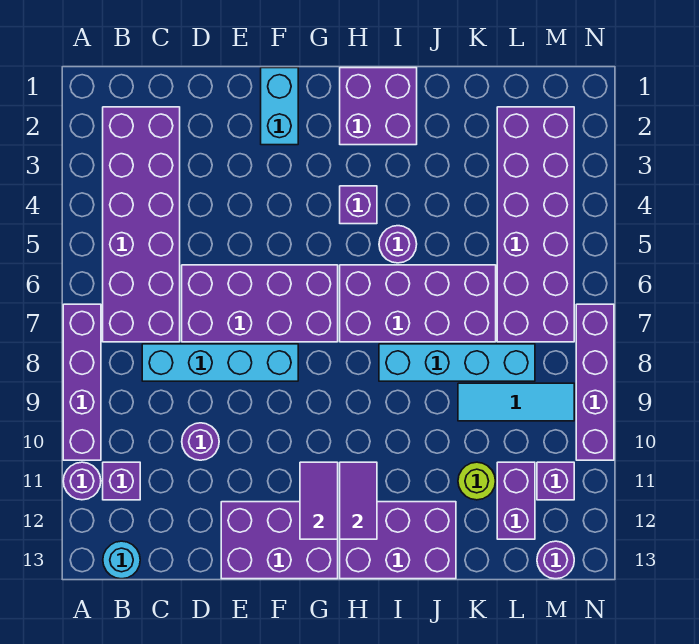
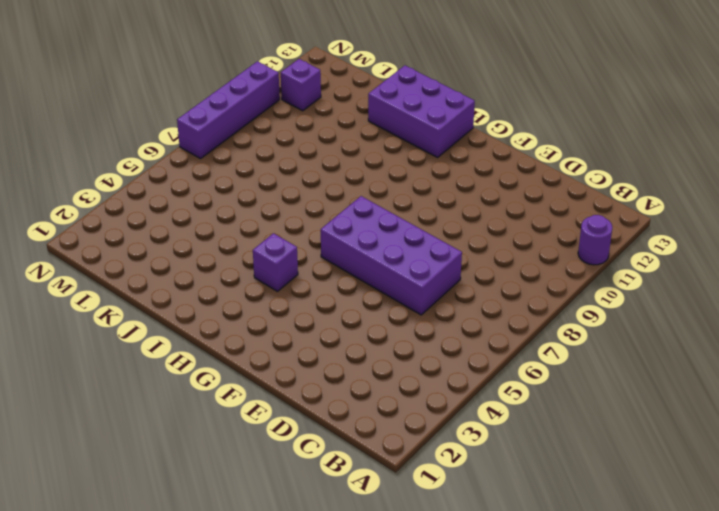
none -> purple 1x4 brick [63,304,101,460]
none -> purple 2x6 brick [103,107,180,342]
none -> purple 1x1 brick [103,462,140,500]

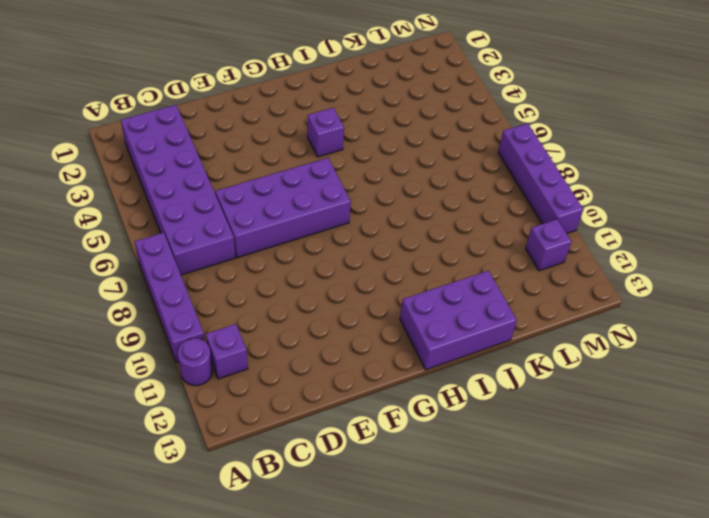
none -> cyan 1x1 round brick [103,541,140,579]
none -> cyan 1x4 brick [142,344,298,381]
none -> purple 1x1 round brick [182,423,219,460]

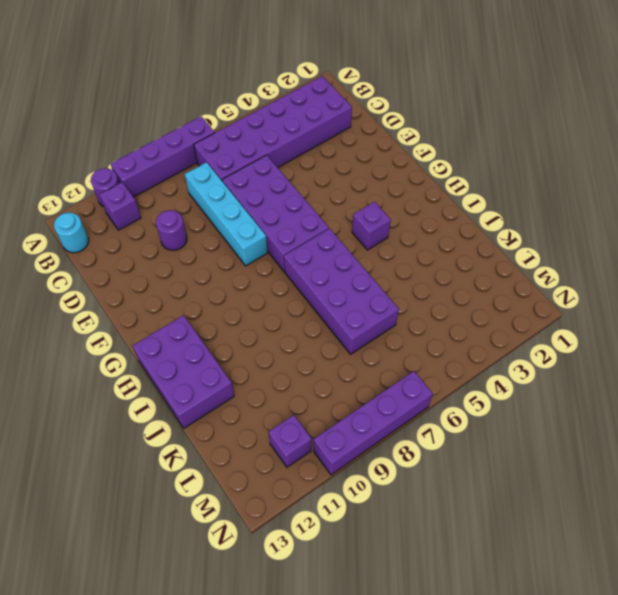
none -> purple 2x3 brick [221,502,338,579]
none -> cyan 1x2 brick [261,68,298,145]
none -> purple 2x2 brick [340,68,417,145]

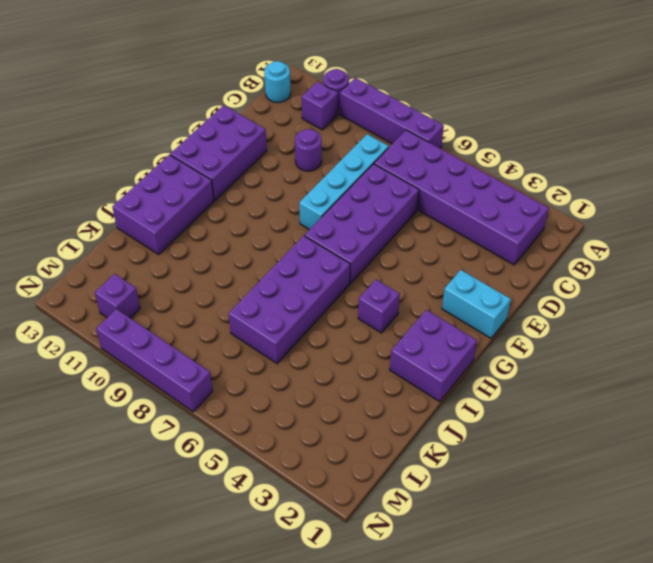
none -> purple 1x1 round brick [379,226,417,263]
none -> cyan 1x4 brick [379,344,535,381]
none -> cyan 1x3 tile [458,383,574,421]

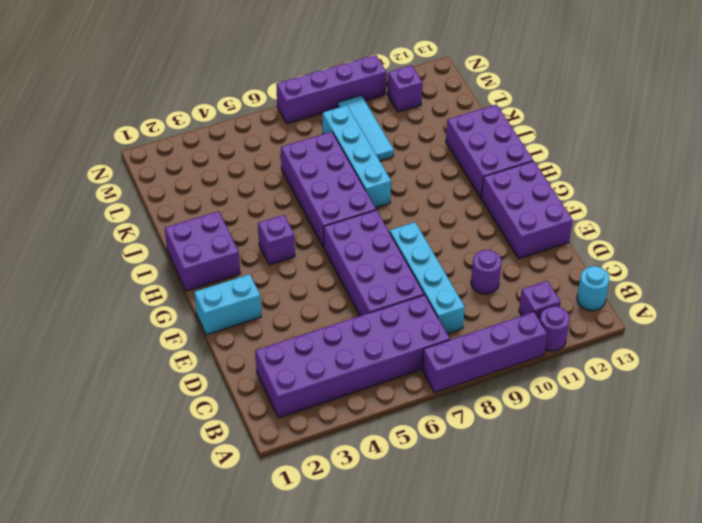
none -> purple 1x1 round brick [379,226,417,263]
none -> lime 1x1 round brick [458,462,496,500]
none -> purple 2x6 brick [497,107,574,342]

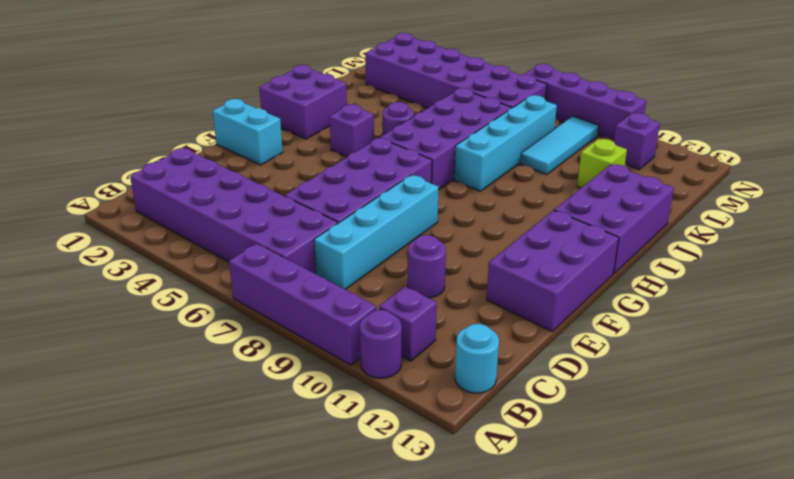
lime 1x1 brick [577,139,627,188] -> lime 1x1 round brick [458,462,496,500]
none -> purple 1x2 brick [497,462,535,539]
none -> purple 1x1 round brick [537,541,574,579]
none -> purple 1x2 tile [300,462,338,539]

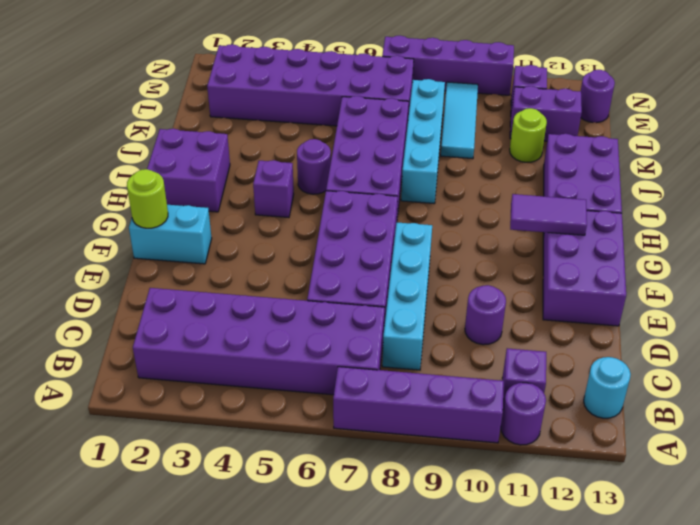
lime 1x1 round brick [127,169,168,228] -> none
none -> purple 1x2 tile [340,462,377,539]

